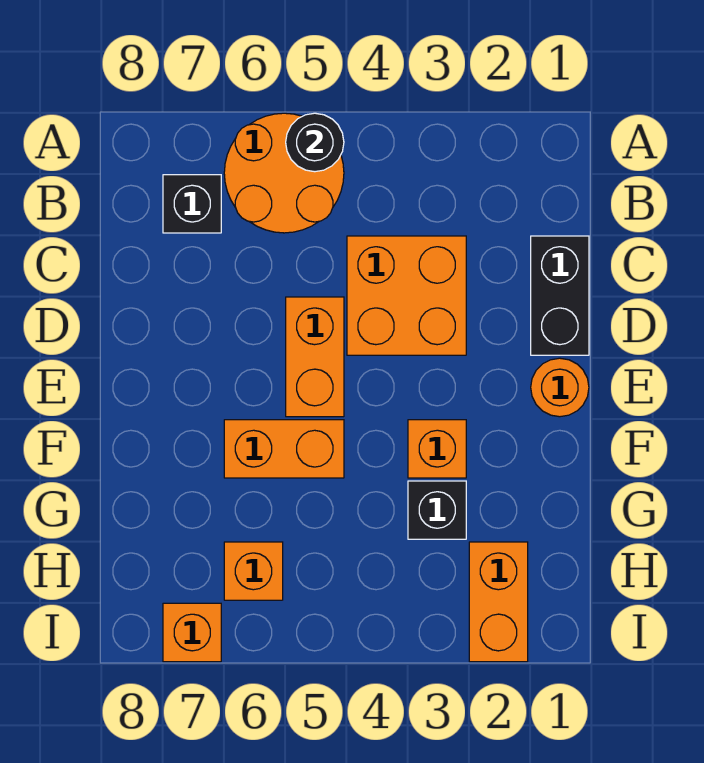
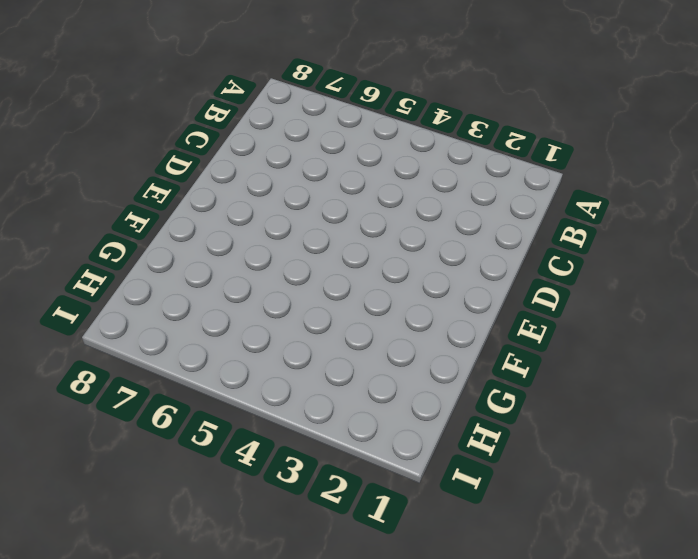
none -> orange 2x2 round brick [224,113,344,233]
none -> black 1x1 brick [163,175,221,233]
none -> black 1x2 brick [531,236,589,355]

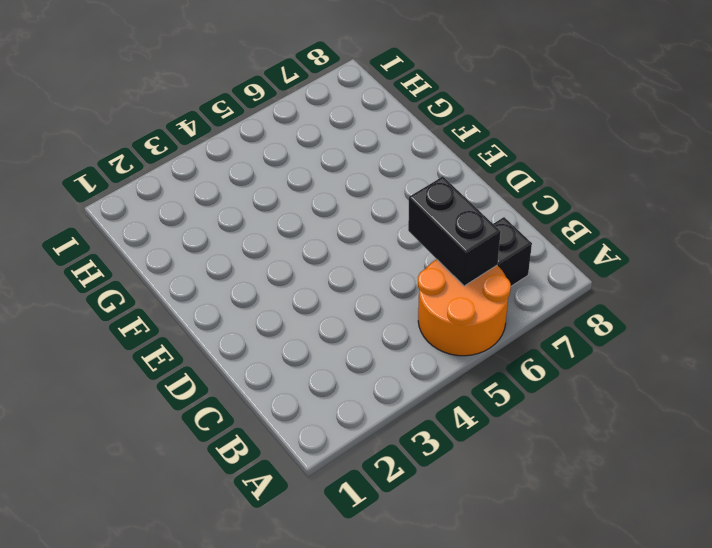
black 1x2 brick [408,177,501,286] -> black 1x2 brick moved to [531,236,589,355]
none -> orange 2x2 brick [347,236,466,355]
none -> orange 1x2 brick [286,297,344,417]
none -> orange 1x1 round brick [531,358,589,417]

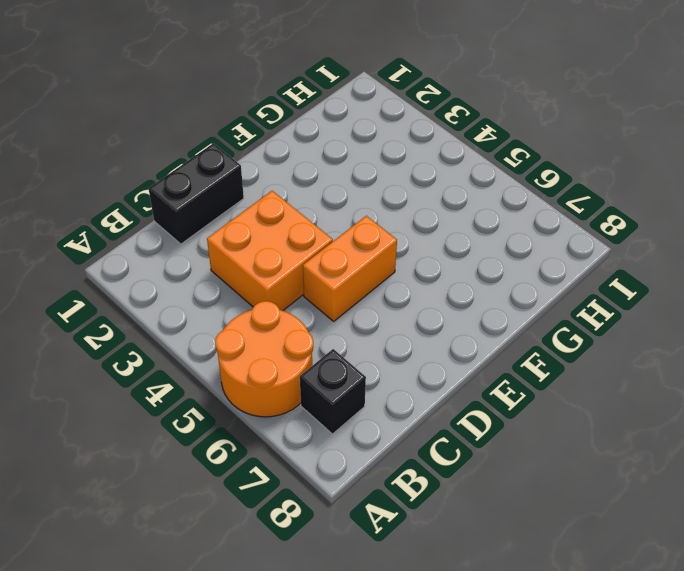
none -> orange 1x1 round brick [531,358,589,417]
none -> orange 1x1 brick [408,420,466,478]
none -> orange 1x2 brick [224,420,344,478]

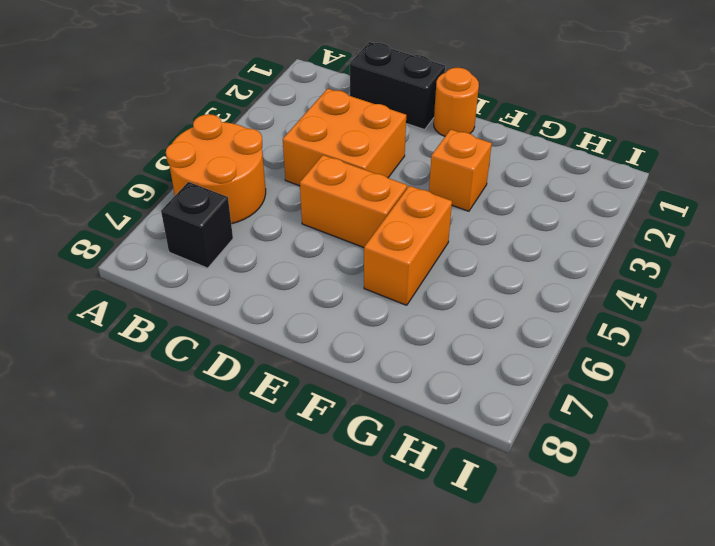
none -> black 1x1 brick [408,481,466,539]
none -> orange 1x2 brick [469,542,528,662]
none -> orange 1x1 brick [224,542,283,600]

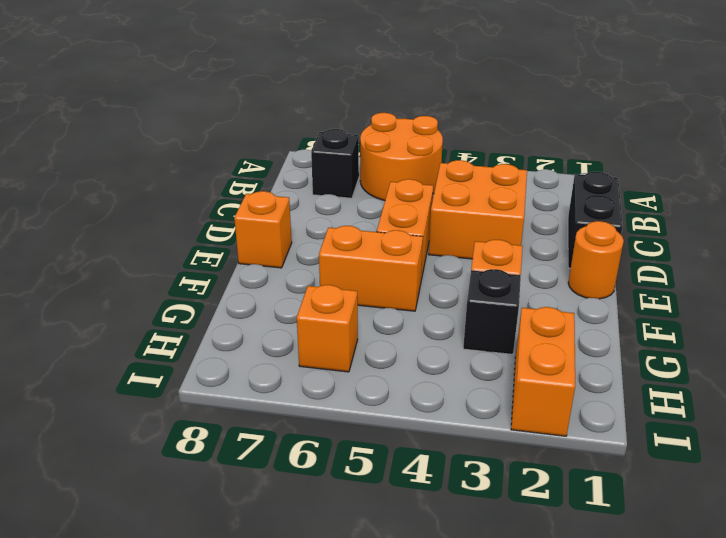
orange 1x1 brick [234,191,292,268] -> orange 1x1 brick moved to [163,603,221,662]
none -> black 1x1 round brick [286,113,344,172]

